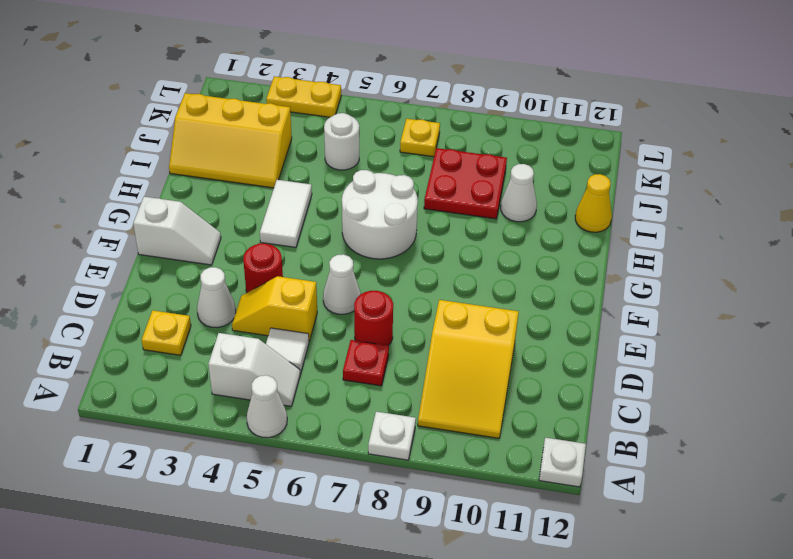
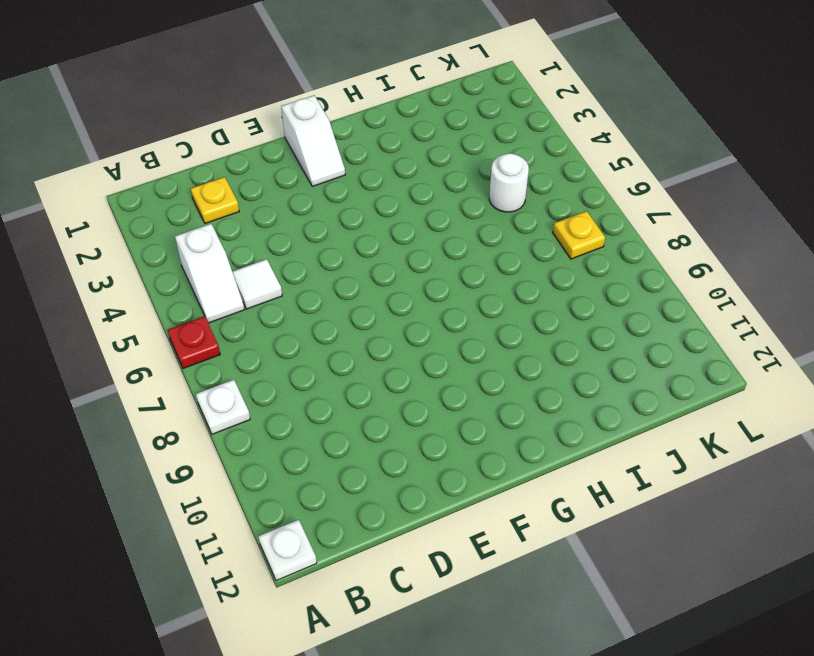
red 1x1 plate [168,316,220,369] -> red 1x1 plate moved to [343,340,389,386]
none -> white 1x1 cone [247,375,287,438]
none -> yellow 2x3 slope [418,300,519,438]
none -> white 1x1 cone [197,267,236,327]

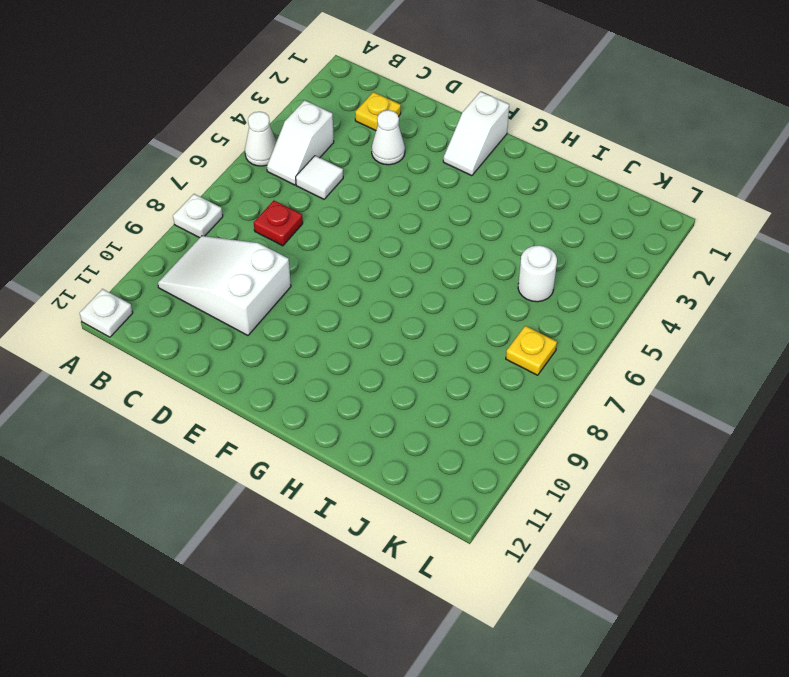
white 2x3 slope [158,236,291,335] -> yellow 2x3 slope [418,300,519,438]
none -> yellow 1x2 slope [232,276,317,341]
none -> red 1x1 round brick [354,291,393,345]
none -> red 1x1 round brick [243,243,283,292]

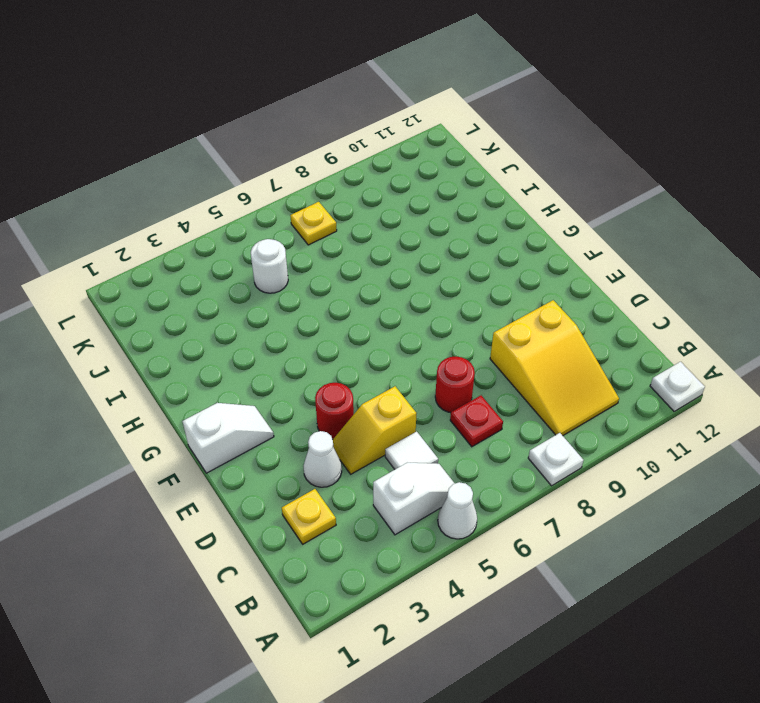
none -> white 1x1 cone [323,254,361,314]
none -> white 1x2 tile [260,180,312,247]
none -> white 2x2 round brick [342,170,418,259]

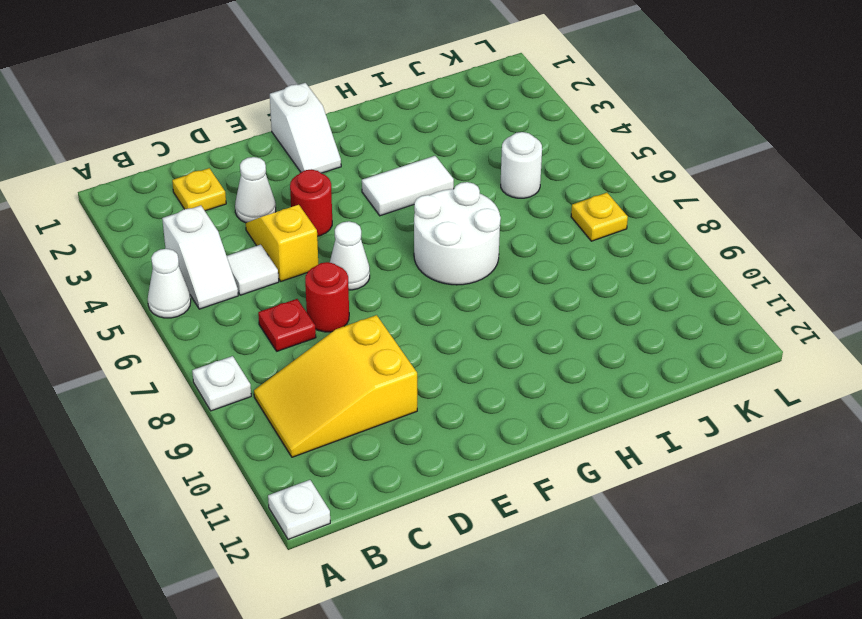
none -> yellow 2x3 slope [169,93,292,188]
none -> red 2x2 plate [424,148,507,219]
none -> white 1x1 cone [501,164,537,222]

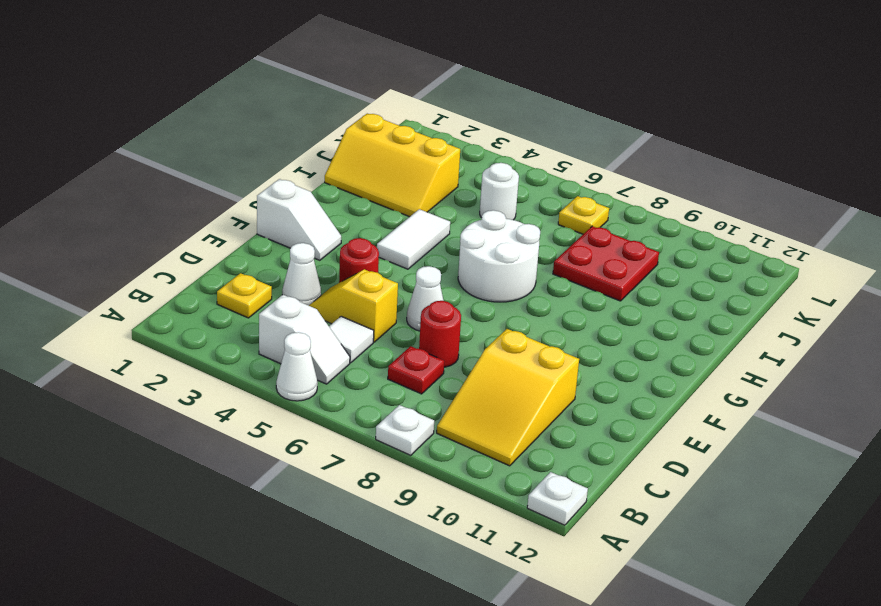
none -> white 1x1 cone [501,164,537,222]
none -> yellow 1x1 cone [575,174,612,232]
none -> yellow 1x2 plate [266,76,341,117]

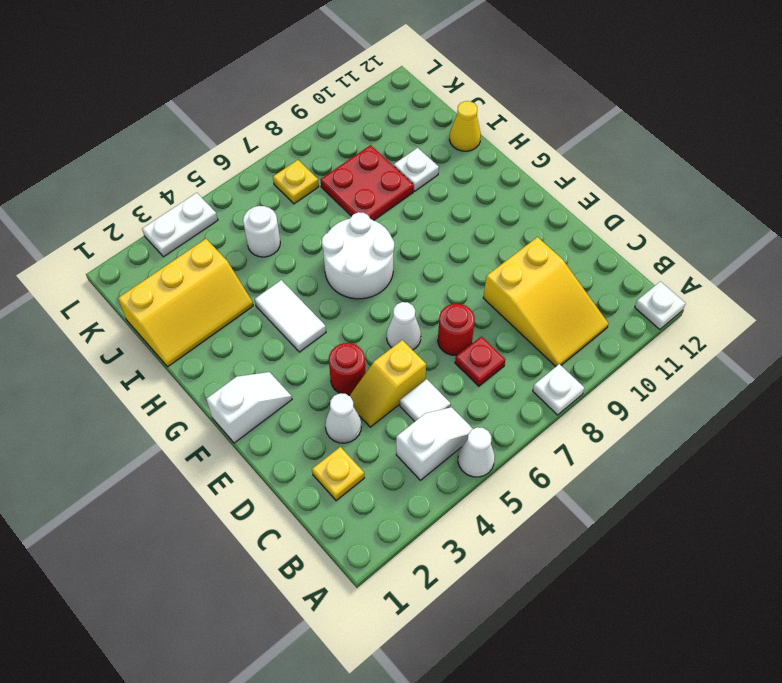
white 1x1 plate [394,148,439,191] -> white 1x1 cone [501,164,537,222]
white 1x2 plate [142,193,218,257] -> yellow 1x2 plate [266,76,341,117]

